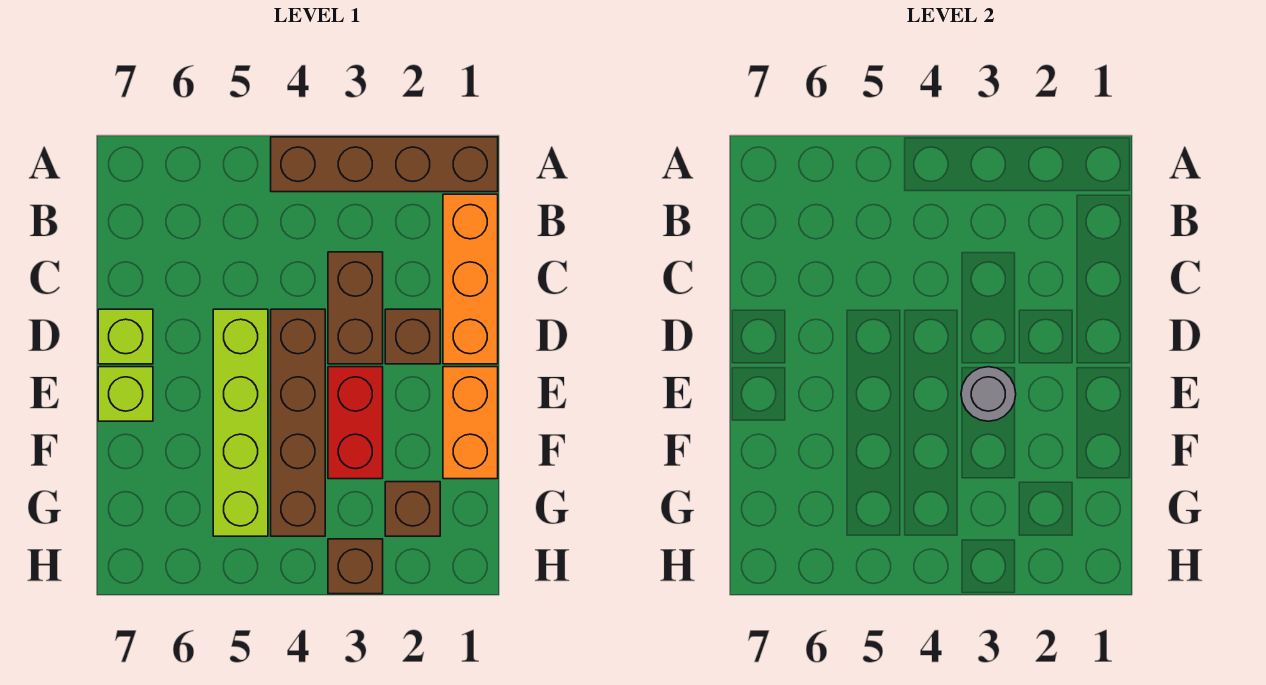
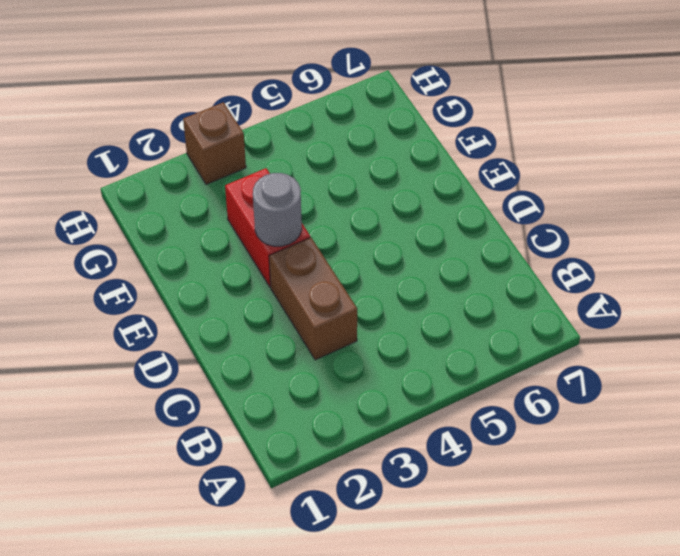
none -> brown 1x4 brick [271,137,498,192]
none -> orange 1x3 brick [443,194,498,364]
none -> brown 1x1 brick [385,309,440,364]

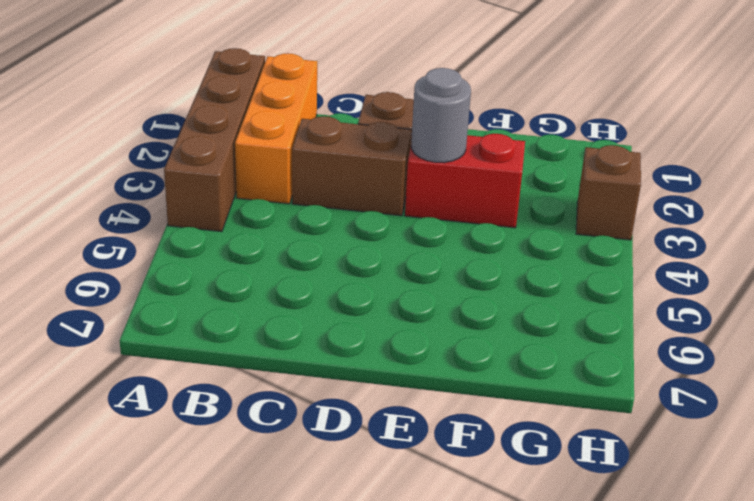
orange 1x3 brick [235,53,317,204] -> orange 1x3 brick turned to [443,194,498,364]
none -> brown 1x4 brick [271,309,325,536]
none -> lime 1x4 brick [213,309,268,536]
none -> lime 1x1 brick [98,309,153,364]

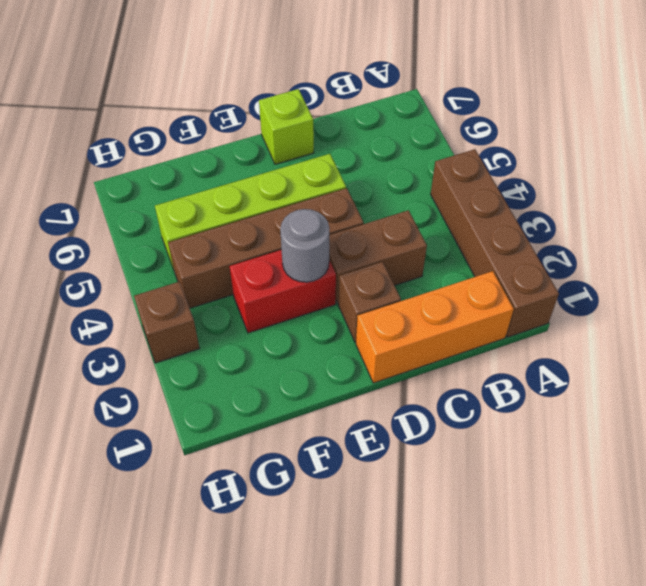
none -> orange 1x2 brick [443,367,498,479]
none -> lime 1x1 brick [98,367,153,421]
none -> brown 1x1 brick [385,482,440,536]

